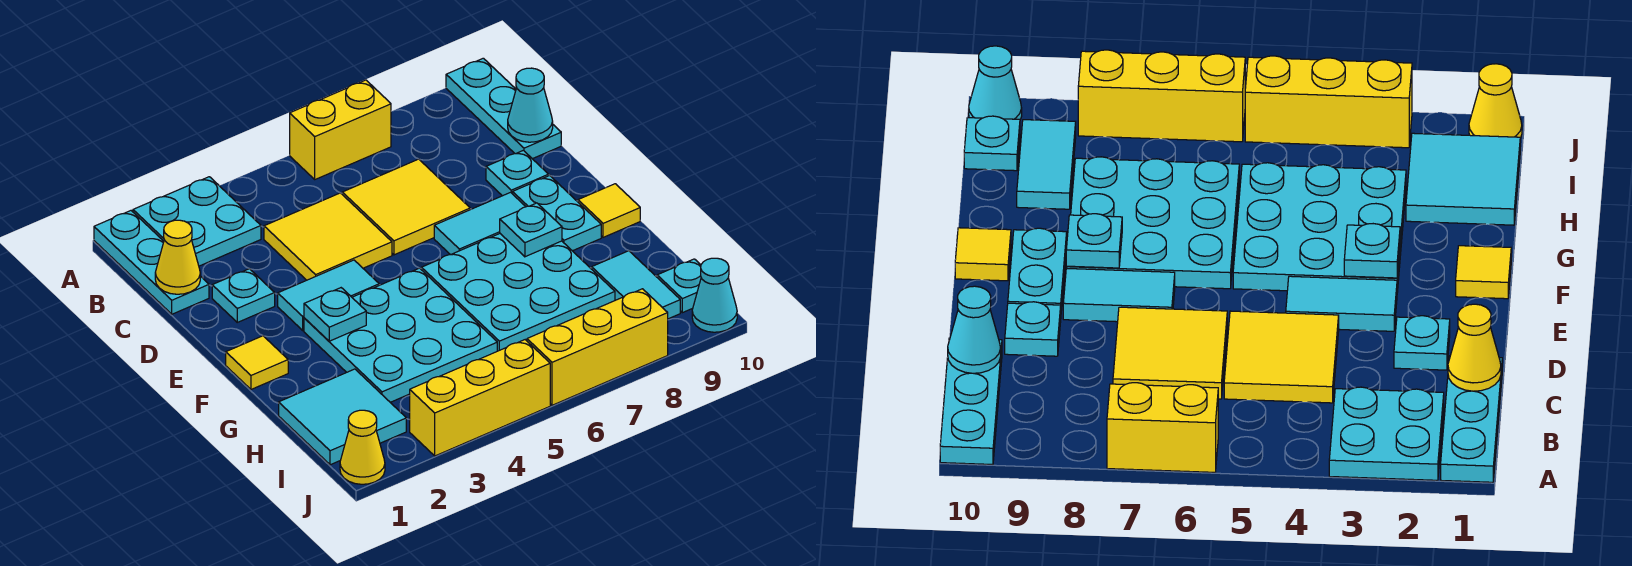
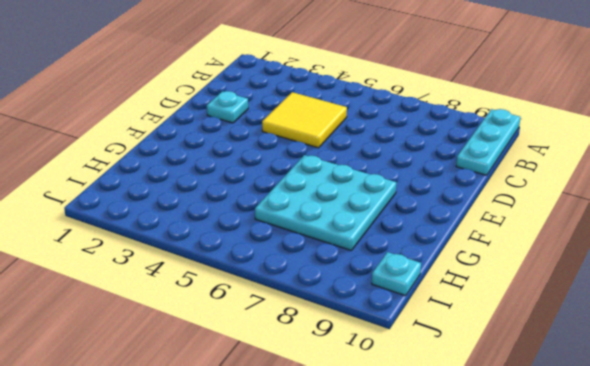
none -> cyan 1x3 plate [94,211,209,314]
none -> cyan 2x2 plate [133,177,261,266]
none -> yellow 1x2 brick [290,80,391,179]

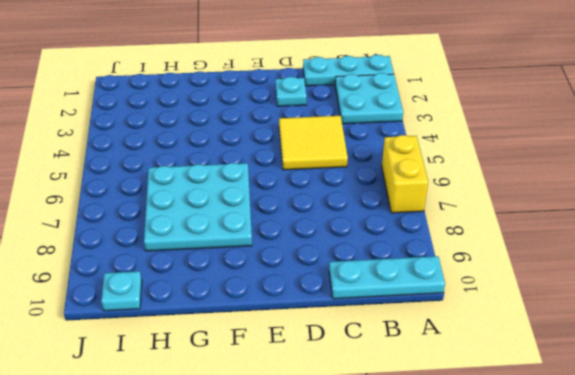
none -> yellow 2x2 tile [342,159,470,255]
none -> cyan 1x1 plate [486,150,549,196]
none -> cyan 1x2 tile [278,260,379,331]

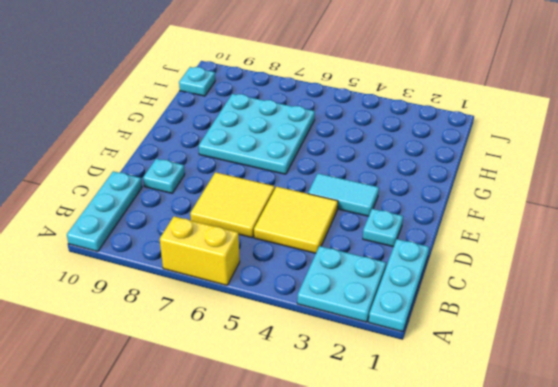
none -> cyan 1x2 tile [434,192,526,255]
none -> cyan 1x2 plate [513,175,601,251]
none -> yellow 1x1 tile [226,336,288,389]

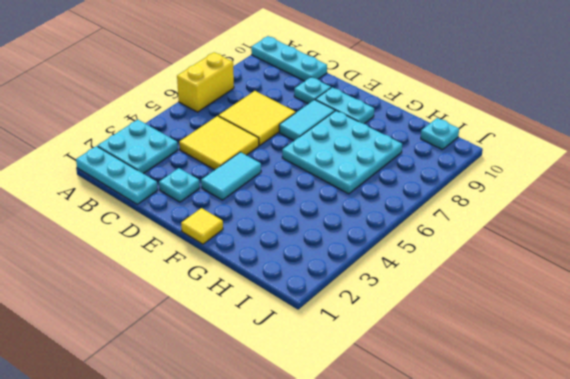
none -> cyan 3x3 plate [304,268,497,402]
none -> yellow 1x1 tile [578,184,640,237]
none -> cyan 2x2 tile [279,369,406,465]

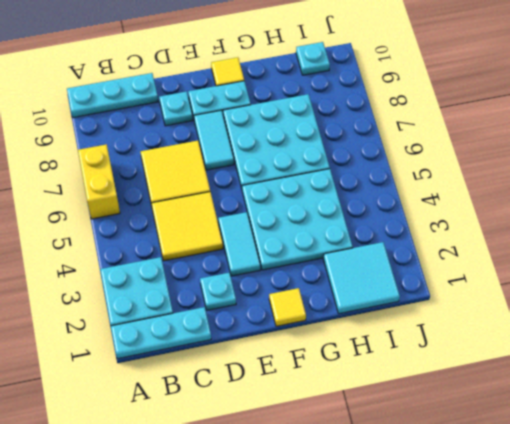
none -> cyan 1x2 tile [592,251,680,319]
none -> yellow 1x1 cone [340,410,385,484]
none -> yellow 1x3 brick [410,340,550,456]

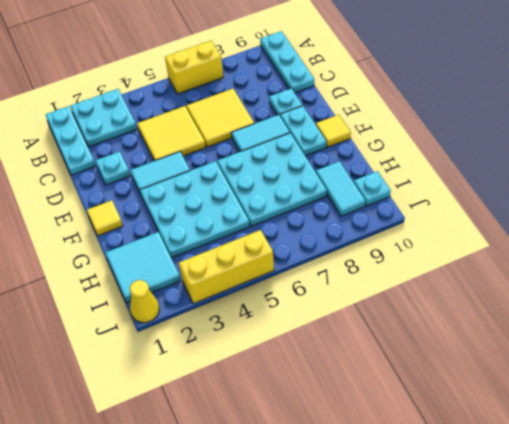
none -> yellow 1x3 brick [527,289,668,405]
none -> cyan 1x1 cone [692,258,737,332]
none -> yellow 1x1 cone [155,220,200,294]

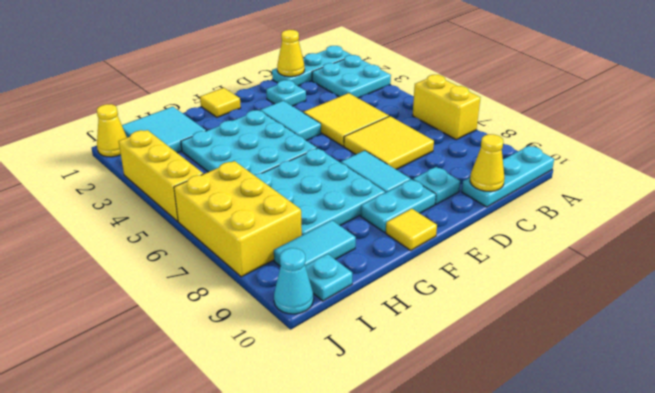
yellow 1x1 cone [470,134,505,191] -> cyan 1x1 cone [508,68,553,142]
yellow 2x3 brick [174,161,302,277] -> yellow 1x3 brick [527,289,668,405]
none -> cyan 1x1 plate [304,288,366,341]
none -> cyan 1x1 plate [500,203,562,257]

